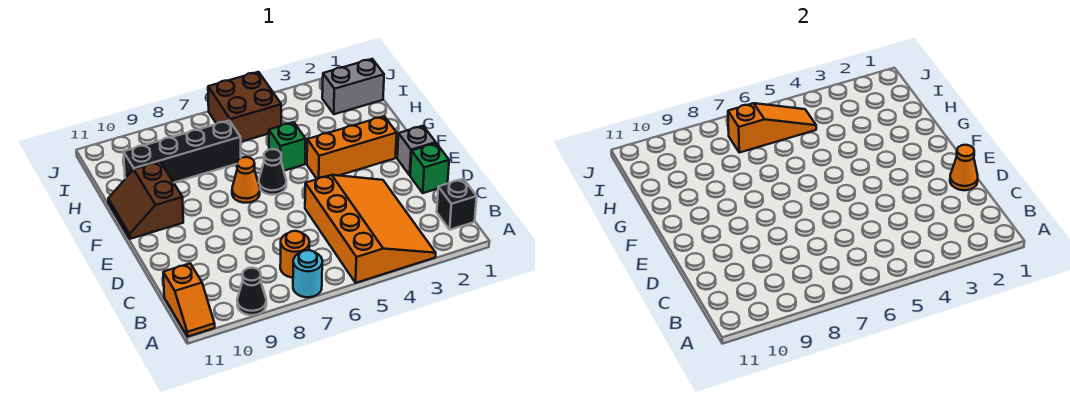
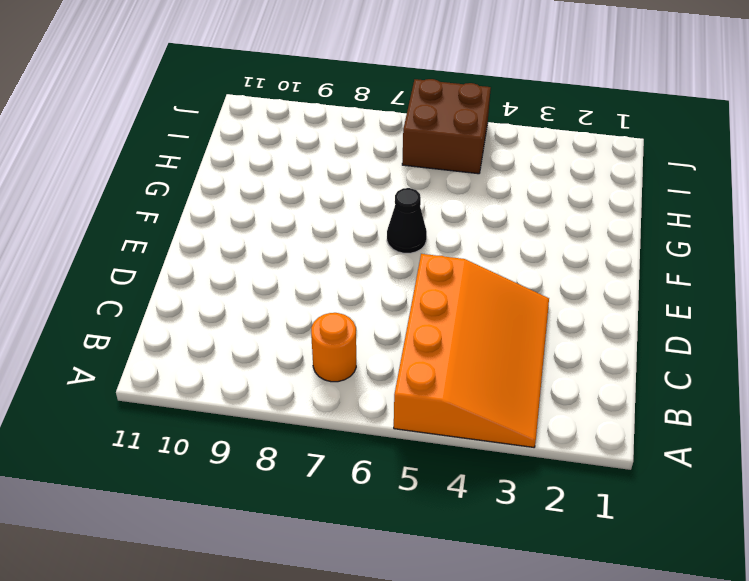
none -> cyan 1x1 round brick [293,250,322,297]
none -> black 1x1 cone [237,268,266,315]
none -> orange 1x2 slope [163,264,215,337]

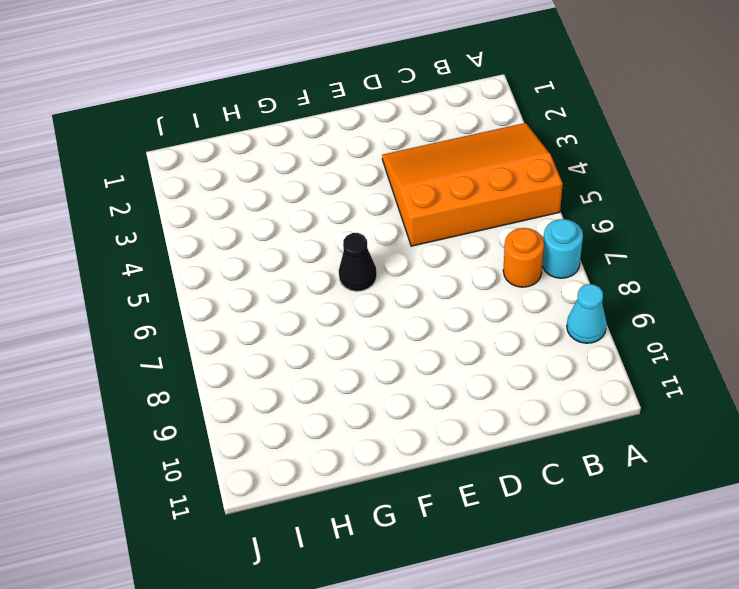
cyan 1x1 cone [567,284,607,343] -> black 1x1 cone [237,268,266,315]
none -> orange 1x2 slope [163,264,215,337]
none -> black 1x1 brick [437,179,477,230]
none -> green 1x1 brick [410,143,449,193]

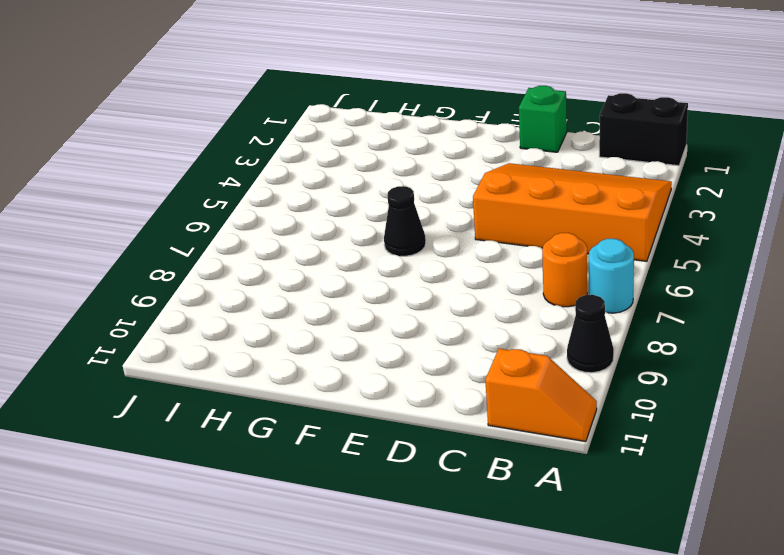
black 1x2 brick [599,93,688,166] -> black 1x1 brick [437,179,477,230]
none -> grey 1x1 brick [397,126,436,175]
none -> orange 1x3 brick [307,116,397,179]
none -> orange 1x1 cone [232,157,260,203]

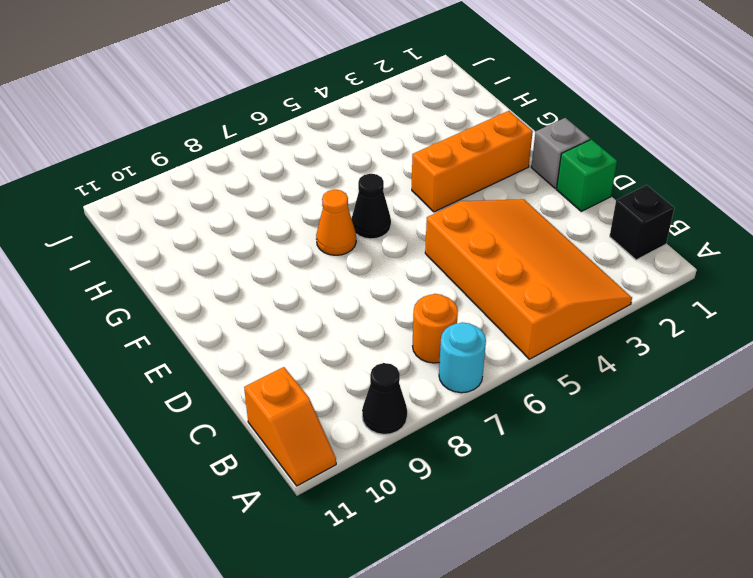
none -> brown 2x2 slope [108,162,183,239]
none -> green 1x1 brick [269,122,306,171]
none -> black 1x4 brick [124,121,241,182]

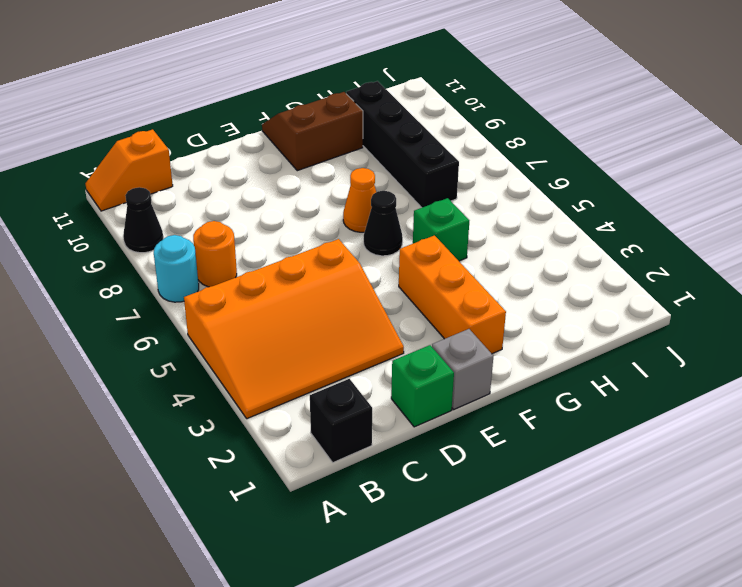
none -> grey 1x2 brick [322,59,384,114]
none -> brown 2x2 brick [208,72,281,142]
none -> orange 1x1 cone [950,145,978,190]

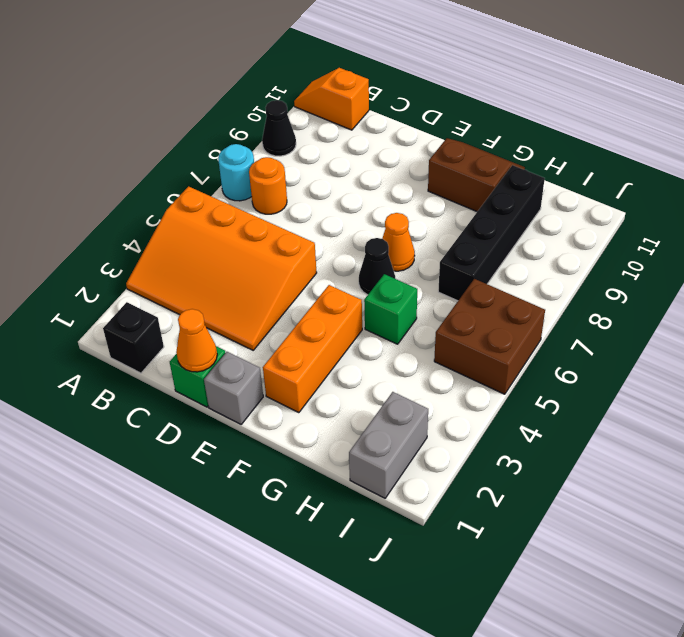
none -> orange 1x3 slope [728,103,816,153]

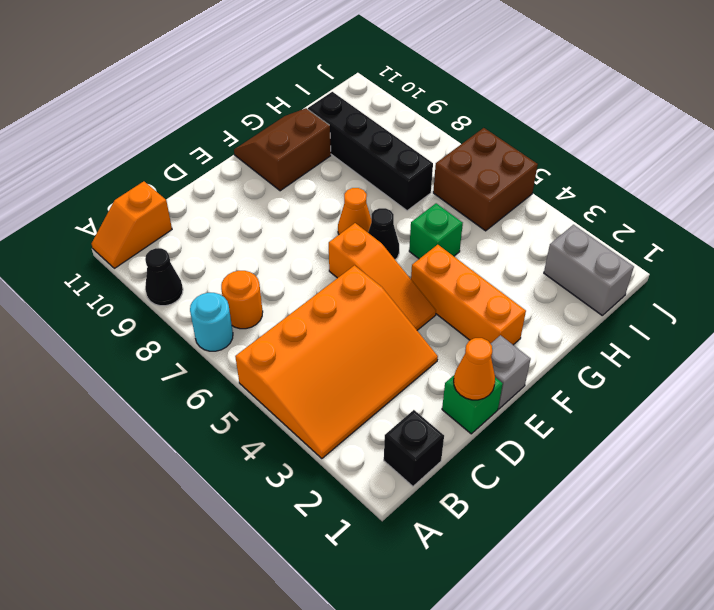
orange 1x3 slope [329,223,436,330] -> orange 1x3 slope moved to [728,103,816,153]

